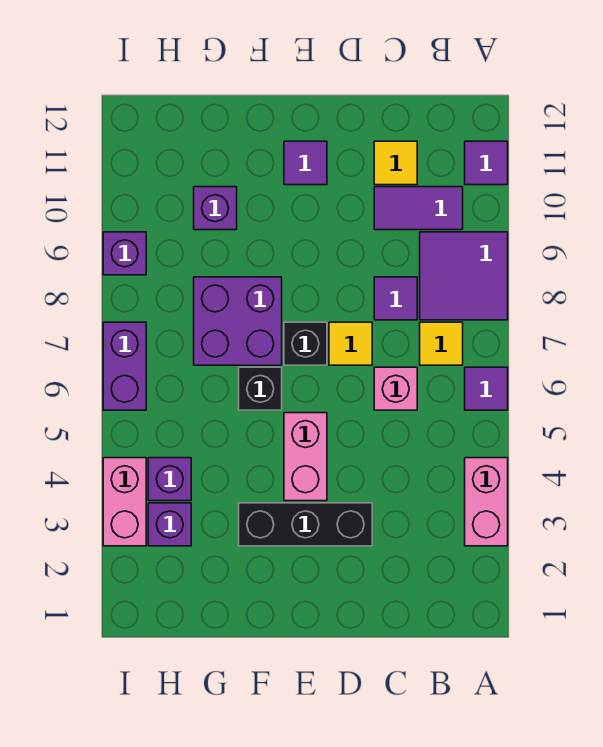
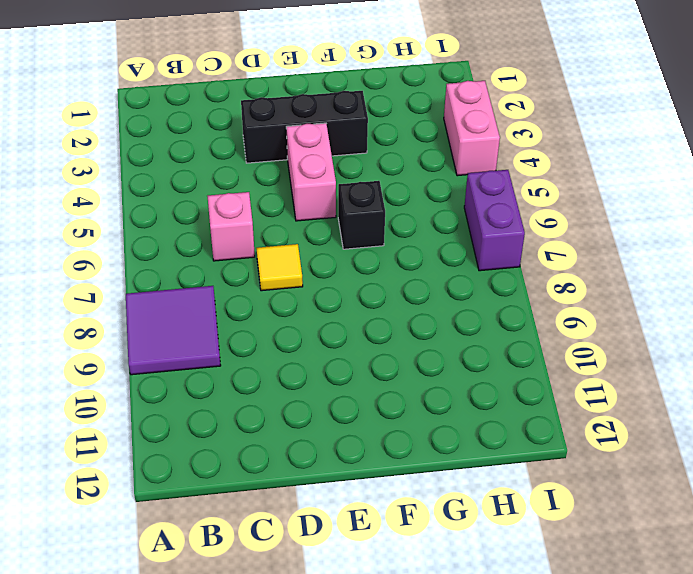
none -> pink 1x2 brick [465,458,508,546]
none -> purple 1x1 tile [465,367,508,410]
none -> purple 1x1 tile [465,141,508,185]

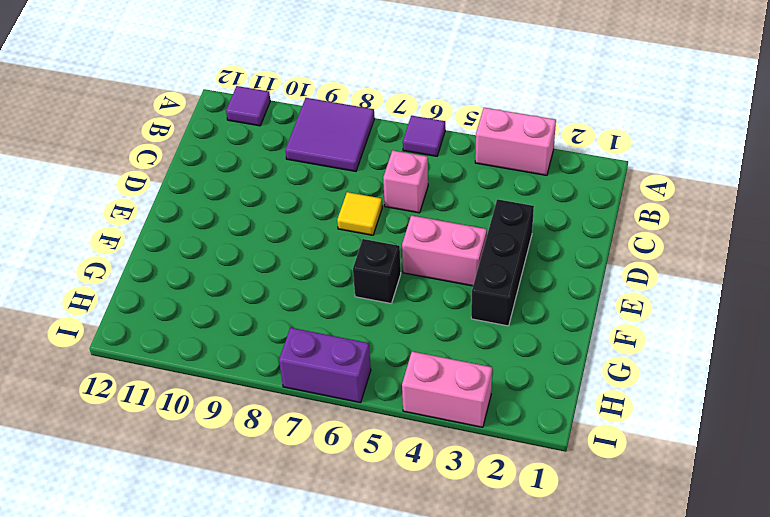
none -> yellow 1x1 tile [420,322,463,365]
none -> purple 1x2 tile [374,187,463,230]
none -> purple 1x1 tile [374,277,417,320]

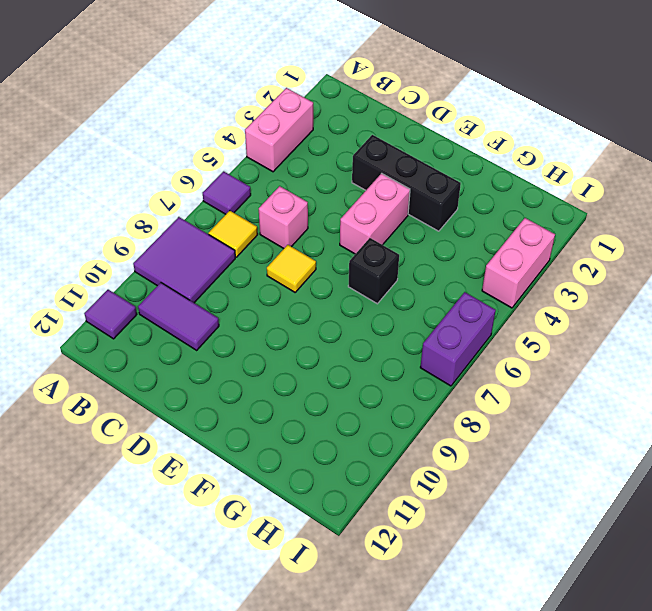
none -> purple 1x1 tile [374,277,417,320]
none -> yellow 1x1 tile [374,141,417,185]
none -> black 1x1 brick [284,322,327,365]

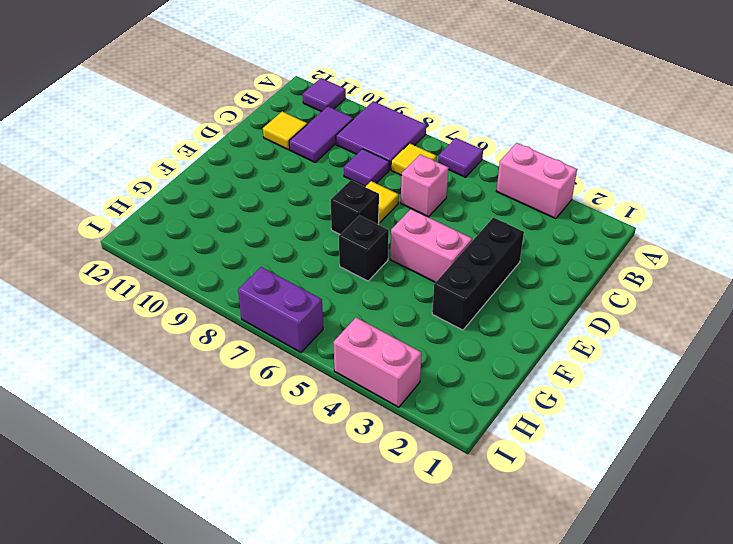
none -> purple 1x1 tile [284,141,327,185]
none -> purple 2x2 brick [194,277,282,365]
none -> purple 1x1 brick [194,187,237,230]

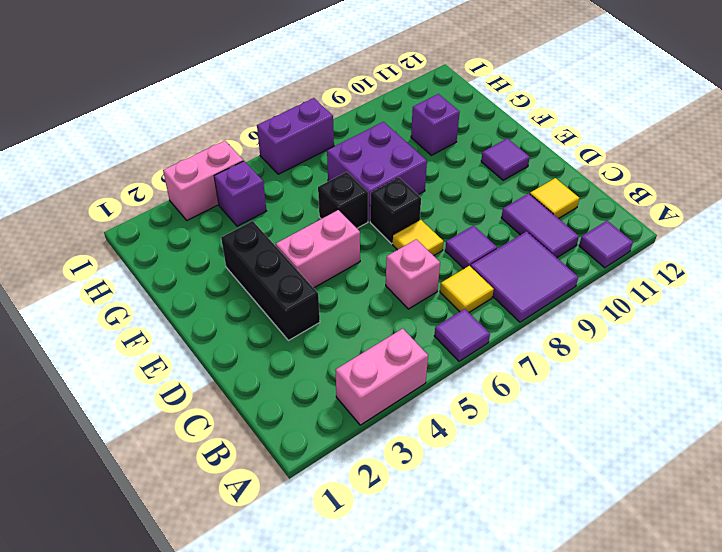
none -> purple 1x1 brick [148,503,191,546]
none -> purple 1x1 brick [103,232,146,275]

